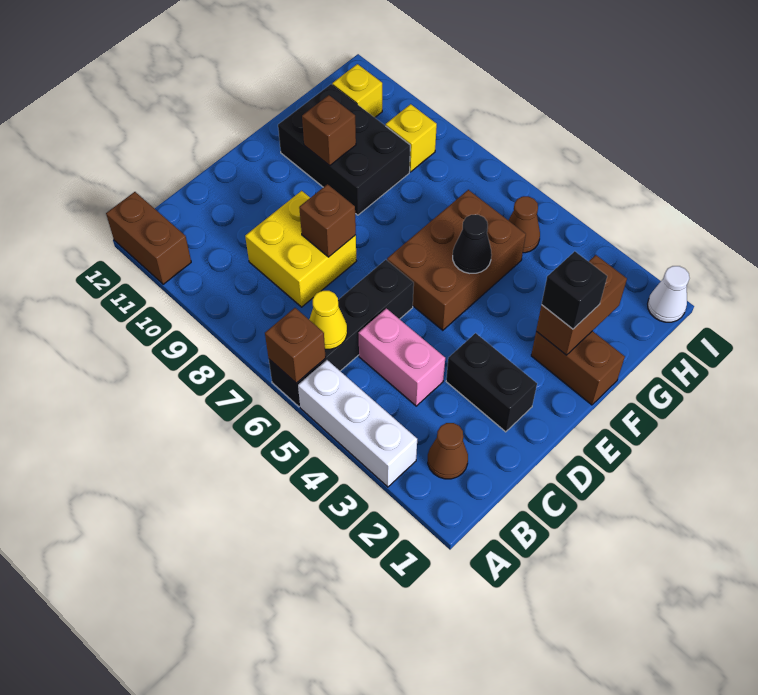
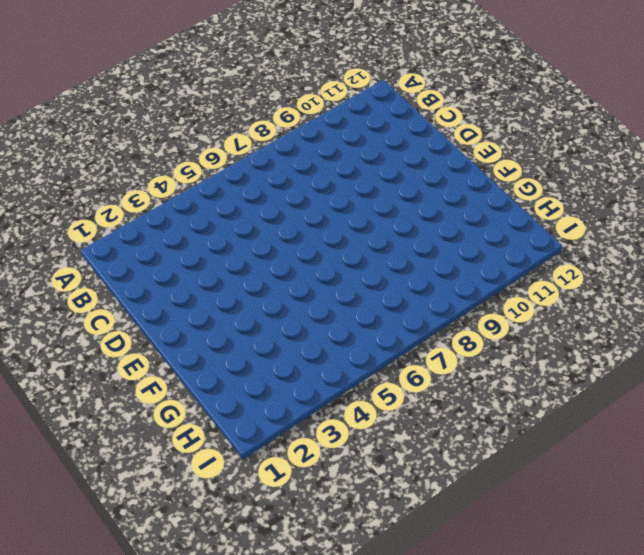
none -> white 1x3 brick [298,360,417,487]
none -> black 1x4 brick [269,260,414,407]
none -> brown 1x2 brick [106,192,191,284]

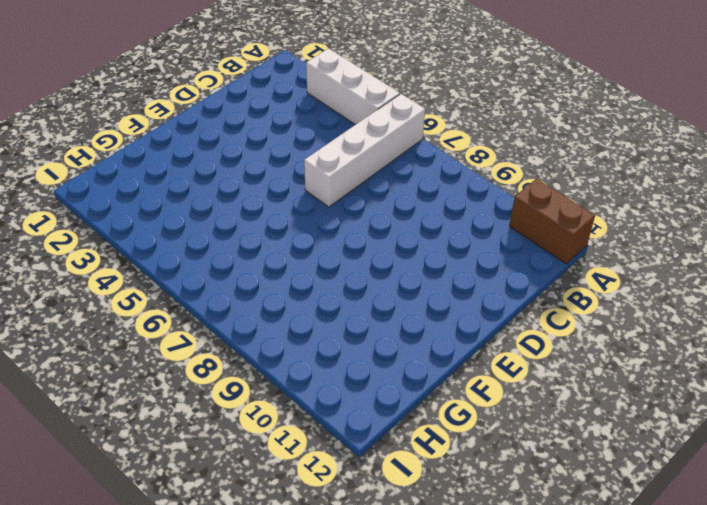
white 1x4 brick [304,94,425,207] -> black 1x4 brick [269,260,414,407]
none -> brown 1x1 cone [428,423,468,479]
none -> pink 1x2 brick [358,308,445,406]
none -> yellow 2x2 brick [245,191,356,307]

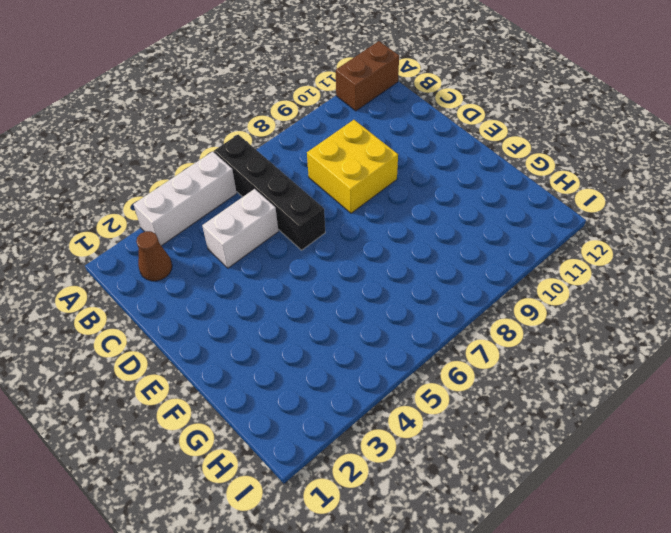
white 1x2 brick [202,189,278,268] -> pink 1x2 brick [358,308,445,406]
none -> black 1x2 brick [446,333,537,432]
none -> brown 2x3 brick [387,190,526,330]
none -> brown 1x2 brick [531,331,625,405]

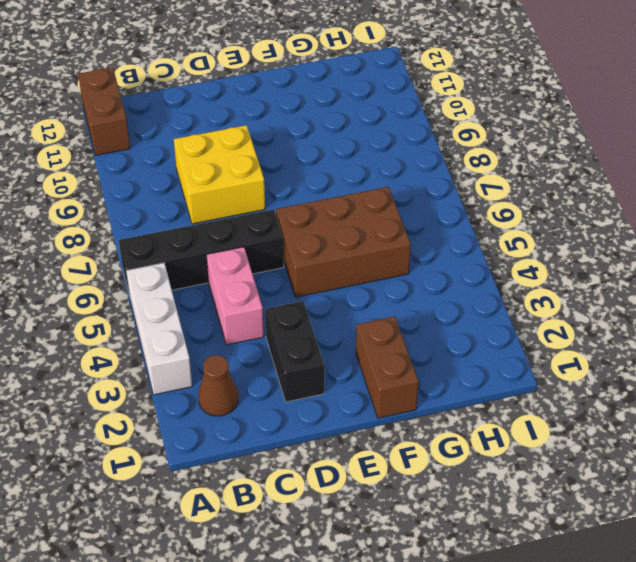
none -> black 2x3 brick [278,84,410,215]
none -> brown 1x1 cone [508,196,540,253]
none -> yellow 1x1 brick [386,104,437,172]

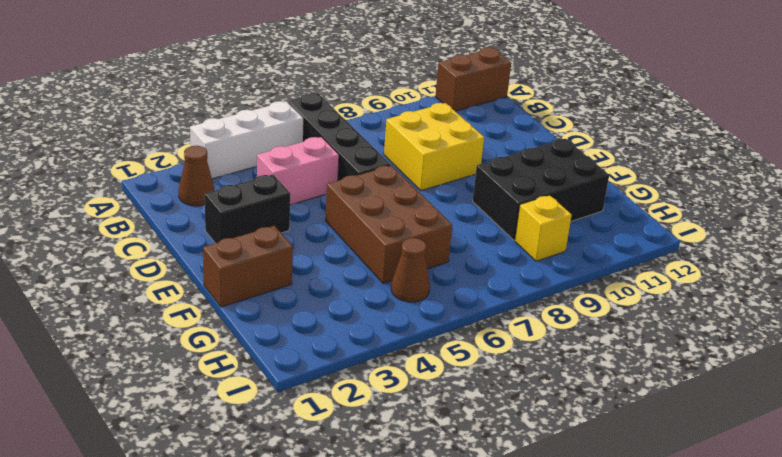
none -> yellow 1x1 brick [332,64,382,117]
none -> white 1x1 cone [648,266,690,322]
none -> brown 1x1 brick [265,308,326,383]

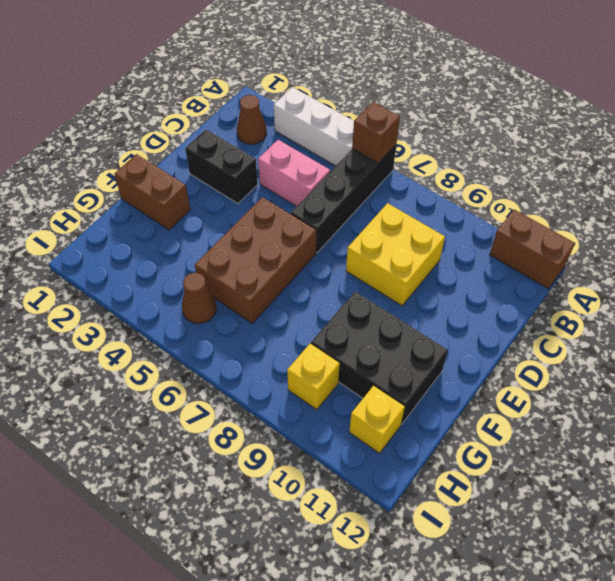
none -> white 1x1 cone [648,266,690,322]
none -> yellow 1x1 cone [309,291,347,349]
none -> brown 1x1 brick [299,184,356,257]

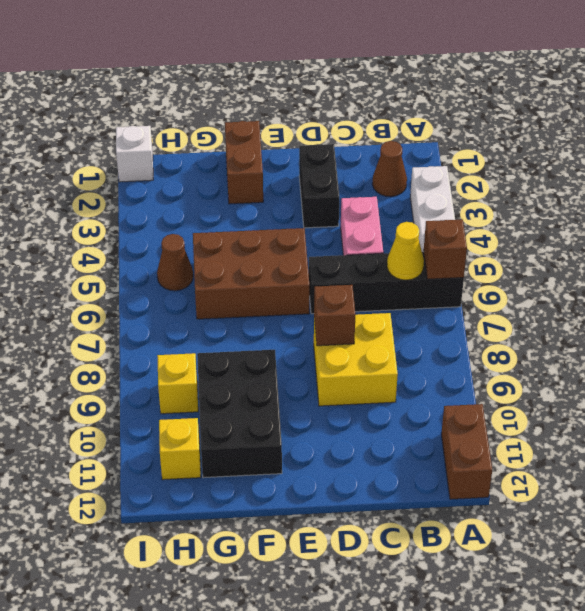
white 1x1 brick [116,126,153,182] -> white 1x1 cone [648,266,690,322]
none -> brown 1x2 brick [536,255,627,355]
none -> black 1x1 cone [453,215,492,273]
none -> brown 1x1 brick [302,95,356,166]

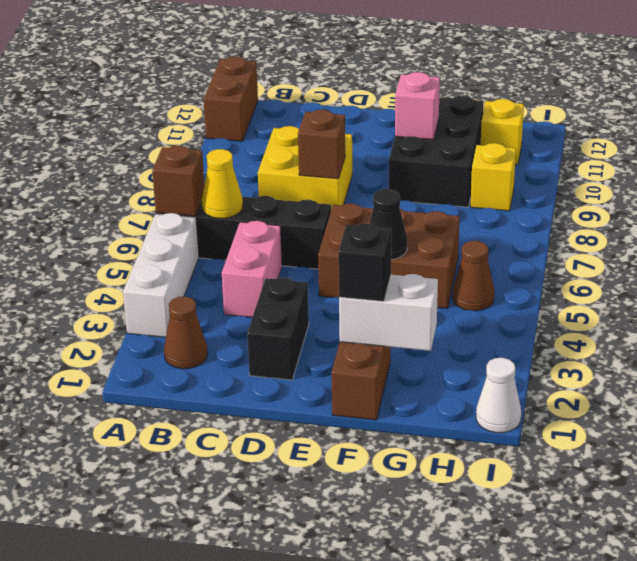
white 1x2 brick [339,274,438,351] -> brown 1x2 brick [536,255,627,355]
pink 1x1 brick [395,72,440,140] -> brown 1x1 brick [302,95,356,166]

